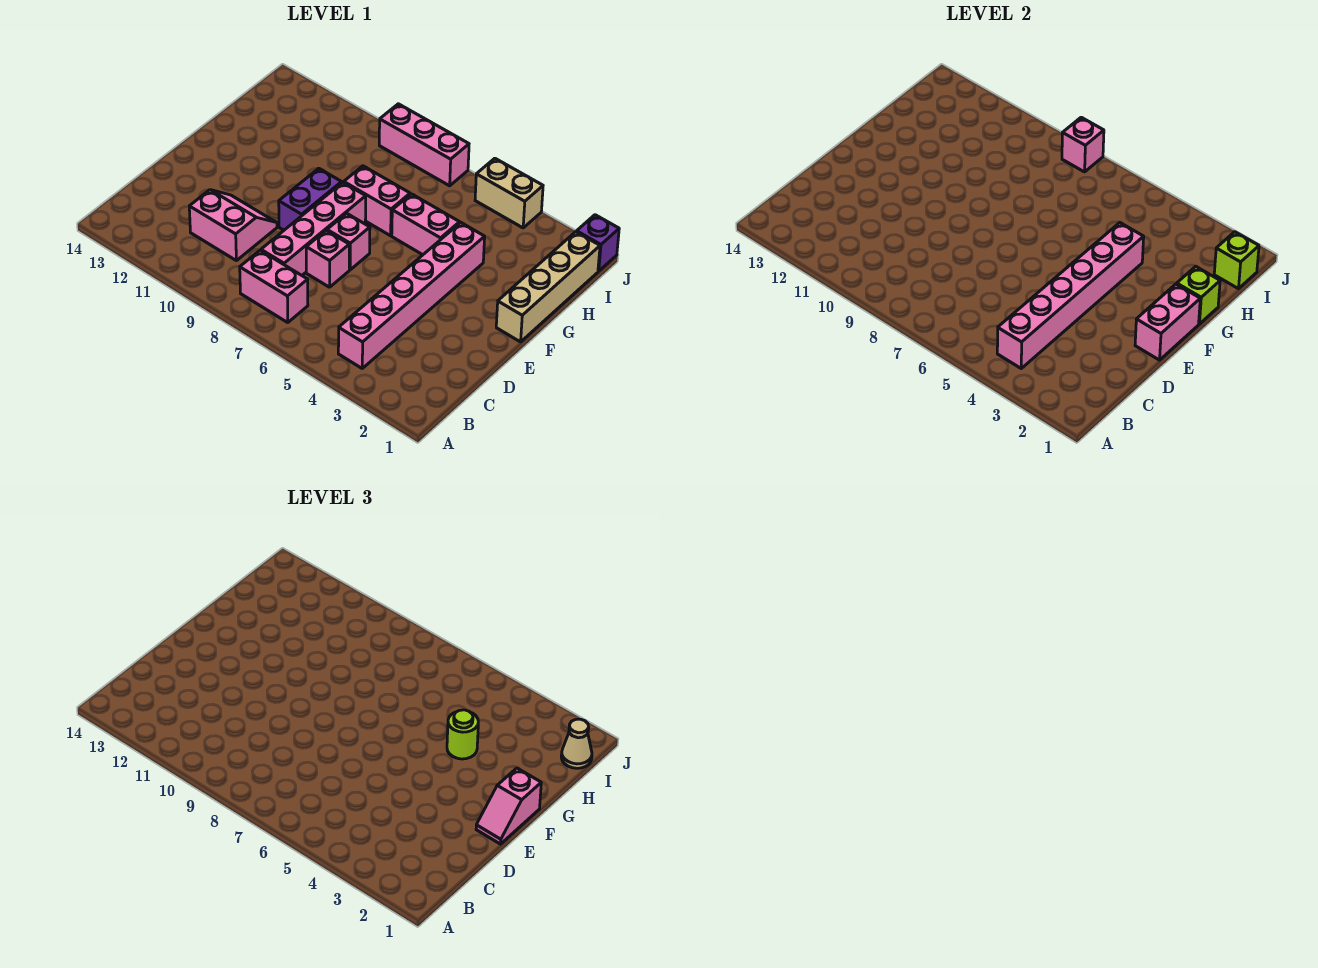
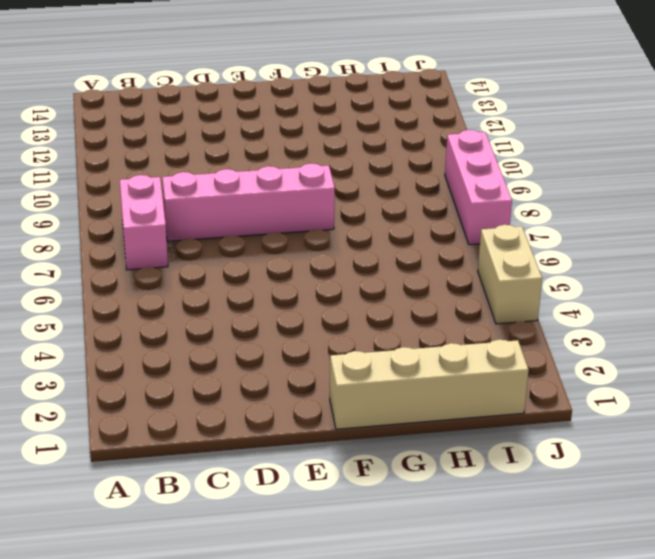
none -> pink 1x6 brick [338,223,485,368]
none -> pink 2x2 slope [189,190,277,261]
none -> pink 1x1 brick [306,231,349,287]

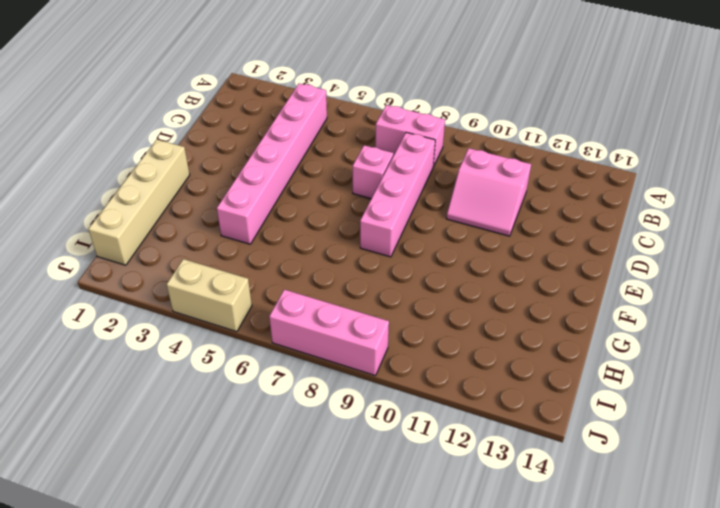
none -> pink 1x1 brick [327,213,370,270]
none -> purple 1x2 brick [279,168,342,230]
none -> pink 1x2 brick [392,194,460,255]

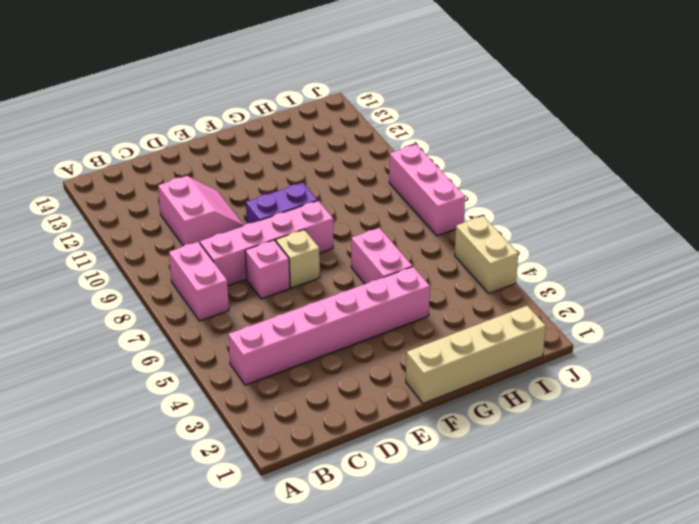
tan 1x1 brick [276,230,320,288] -> pink 1x1 brick [327,213,370,270]
none -> pink 1x2 brick [344,166,410,236]
none -> purple 1x1 brick [577,215,619,271]
none -> pink 1x6 brick [997,223,1144,368]

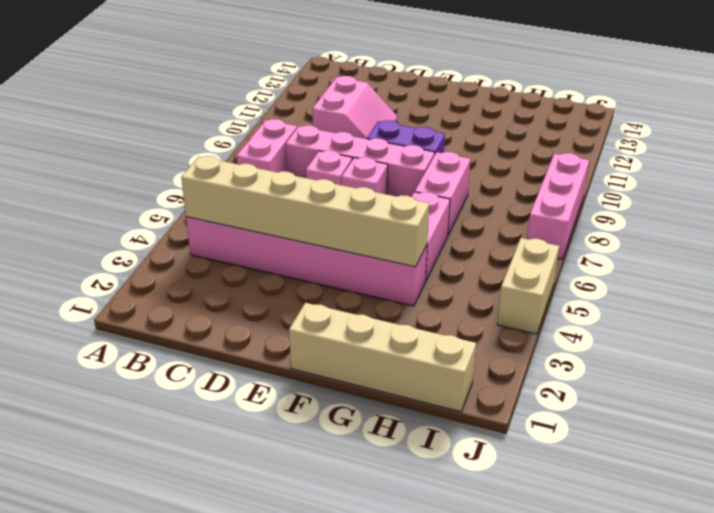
tan 1x6 brick [181,156,429,267] -> pink 1x6 brick [997,223,1144,368]
none -> purple 1x1 brick [577,215,619,271]
none -> pink 1x2 brick [1135,284,1200,360]
none -> lime 1x1 brick [1177,266,1220,324]

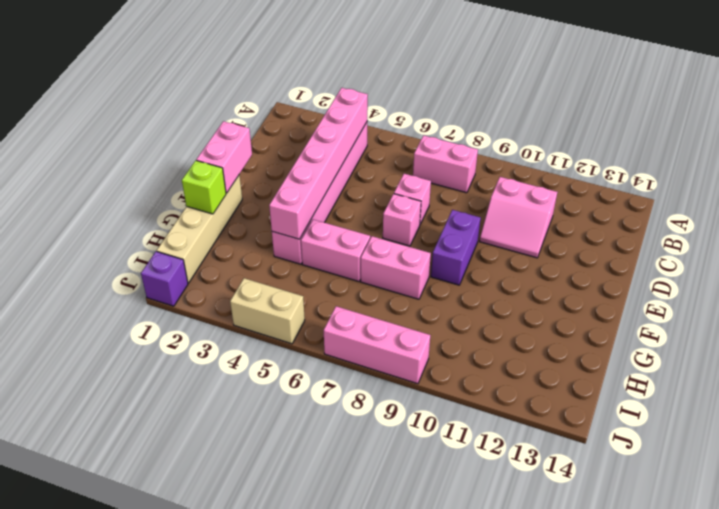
none -> pink 1x4 brick [261,182,366,275]
none -> lime 1x1 brick [1214,232,1259,289]
none -> pink 1x1 brick [1062,117,1104,172]

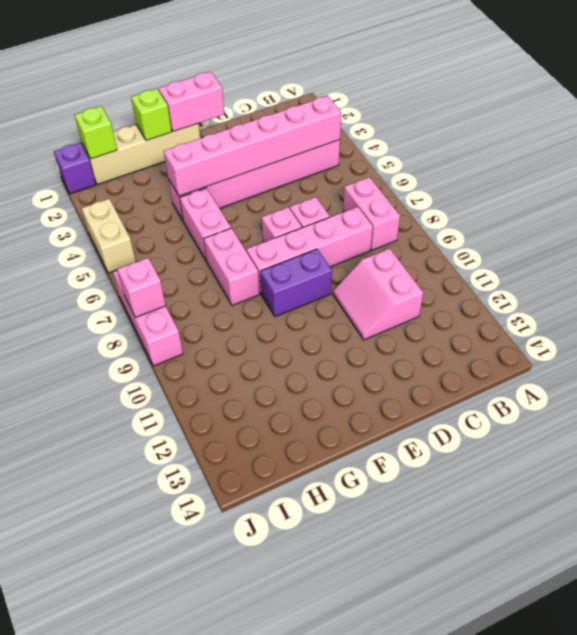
none -> pink 1x2 slope [476,768,541,844]
none -> lime 1x1 round brick [447,710,478,759]
none -> tan 1x1 cone [561,719,592,768]

